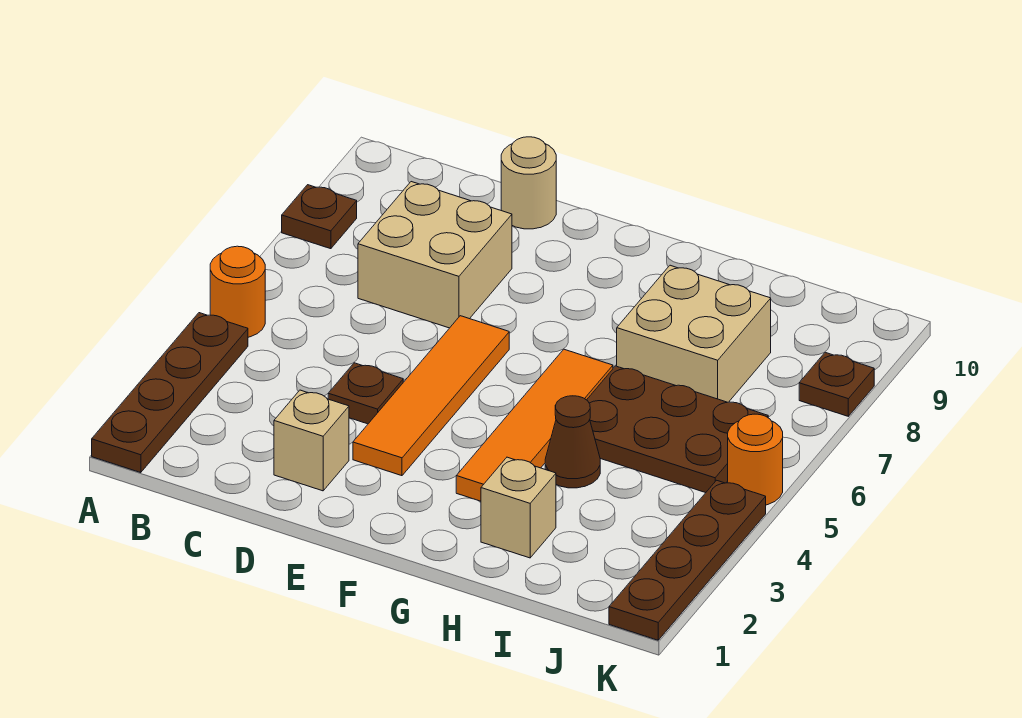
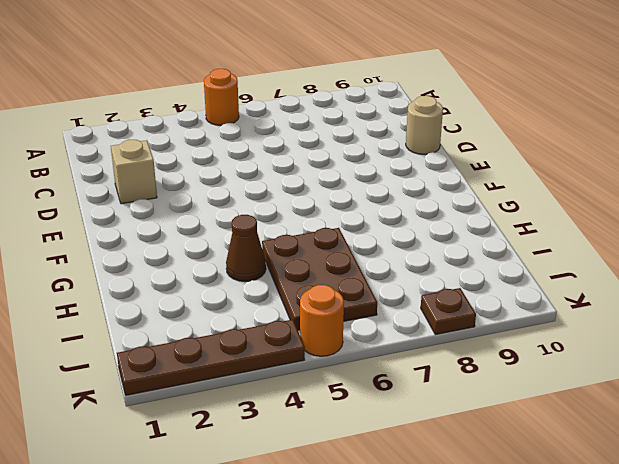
none -> brown 1x4 plate [92,313,248,473]
none -> brown 1x1 plate [282,185,357,249]
none -> tan 2x2 brick [358,182,512,328]

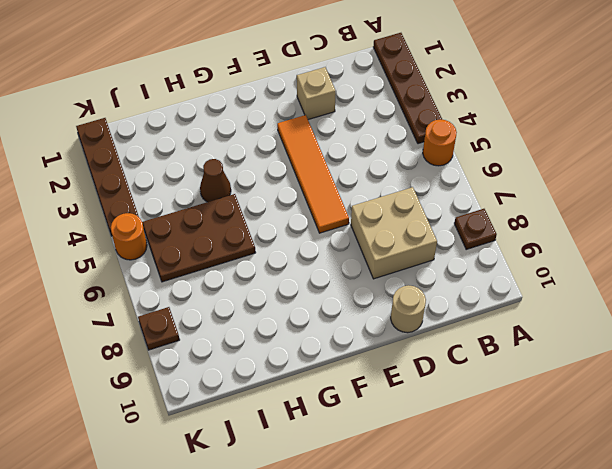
none -> brown 1x1 plate [328,363,403,424]
none -> orange 1x4 tile [456,349,613,501]
none -> tan 1x1 brick [481,457,556,558]

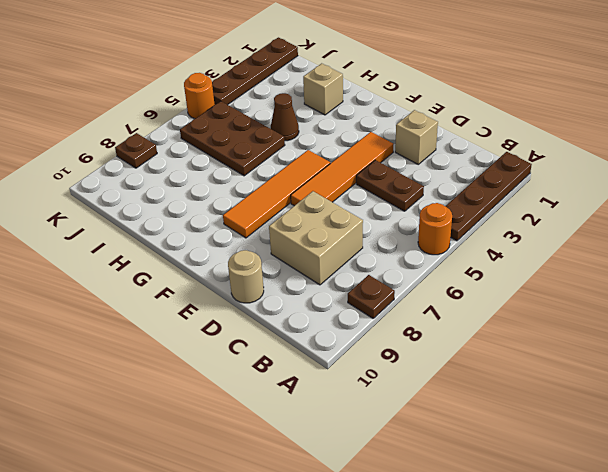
brown 1x2 plate [356,160,424,211] -> brown 1x1 plate [328,363,403,424]
orange 1x4 tile [223,150,330,238] -> orange 1x4 tile moved to [456,349,613,501]
none -> tan 2x2 brick [617,265,771,402]

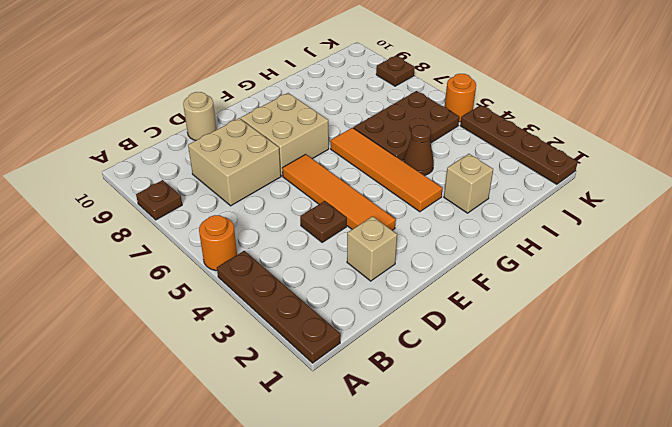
tan 2x2 brick [241,93,329,176] -> tan 2x2 brick moved to [617,265,771,402]

